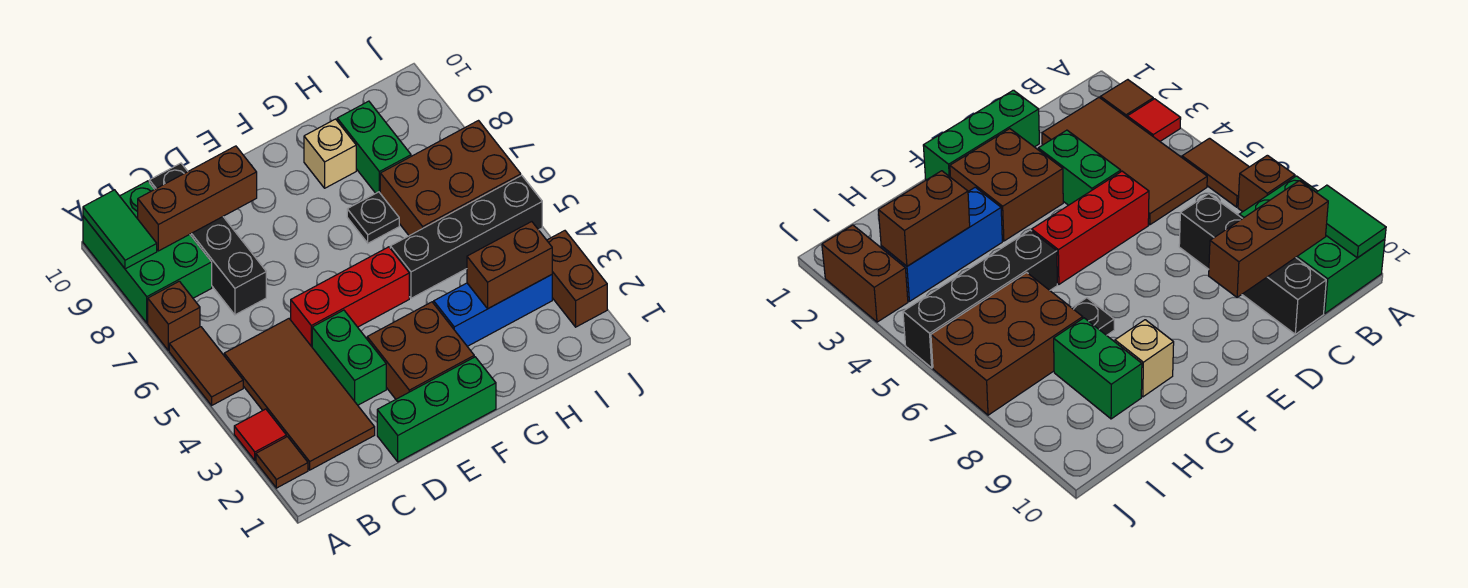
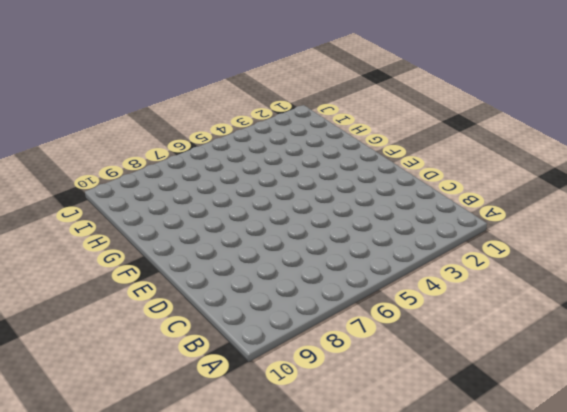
none -> brown 1x1 tile [256,437,308,488]
none -> red 1x1 tile [234,409,286,460]
none -> brown 1x2 tile [169,327,243,405]

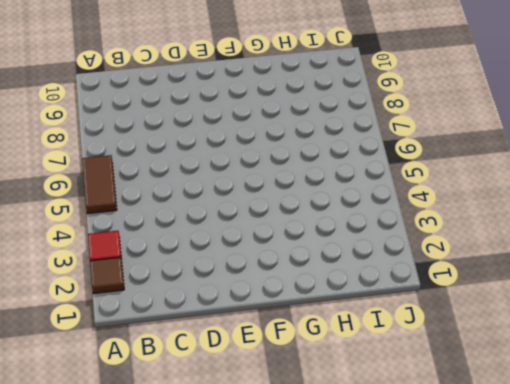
none -> brown 1x1 brick [148,281,200,351]
none -> green 2x3 brick [83,181,212,323]
none -> brown 2x4 tile [224,319,375,470]

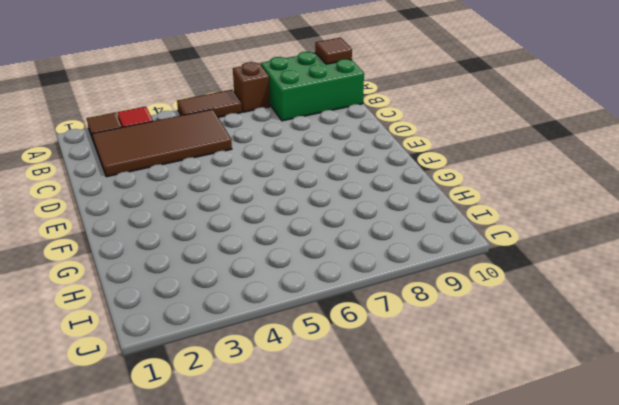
brown 1x1 tile [315,38,352,64] -> green 1x2 tile [83,190,157,269]
none -> black 1x4 brick [149,163,266,315]
none -> green 1x3 brick [377,357,496,462]
none -> green 1x2 brick [312,310,386,405]

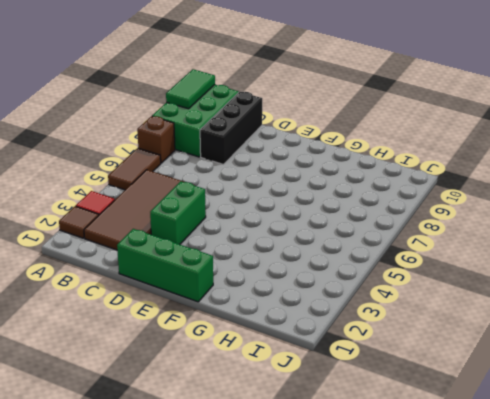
black 1x3 brick [200,92,262,164] -> black 1x4 brick [149,163,266,315]
none -> red 1x3 brick [291,247,409,347]
none -> brown 2x2 brick [367,302,474,399]
none -> blue 1x3 brick [434,275,552,346]

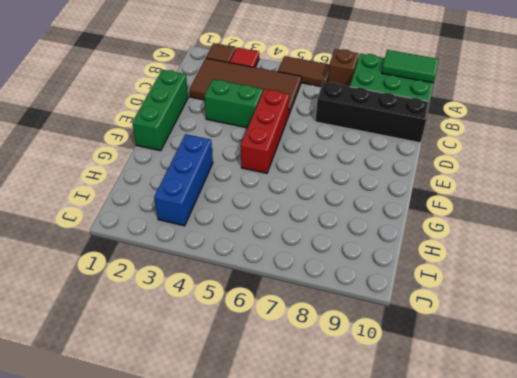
none -> brown 2x2 brick [367,302,474,399]
none -> black 1x4 brick [390,175,542,298]
none -> black 1x1 plate [347,192,399,243]

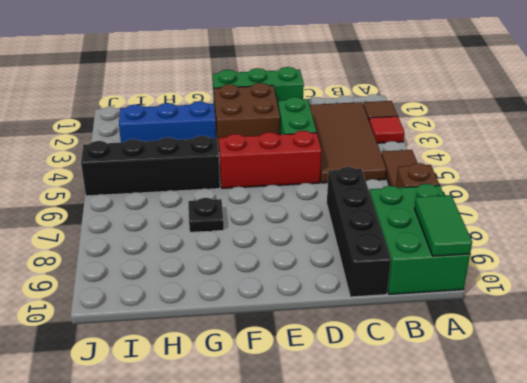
none -> tan 1x1 brick [304,119,356,188]
none -> brown 2x3 brick [380,121,521,236]
none -> green 1x2 brick [337,101,411,193]

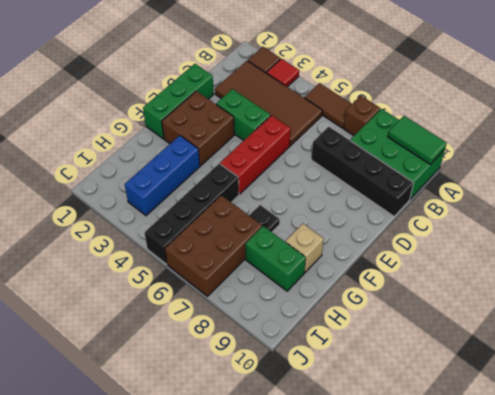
none -> brown 1x2 brick [547,231,607,327]
none -> brown 1x3 brick [138,146,257,251]
none -> brown 1x2 brick [467,222,552,309]

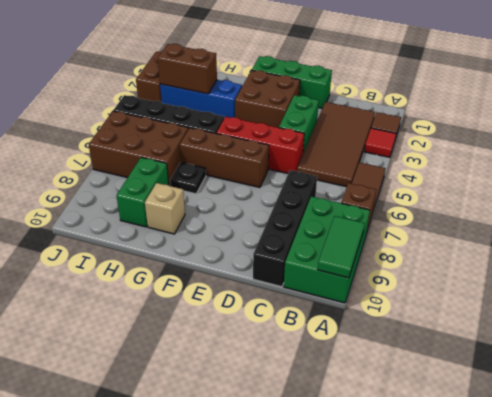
brown 1x3 brick [180,128,269,188] -> brown 1x3 brick moved to [138,146,257,251]

